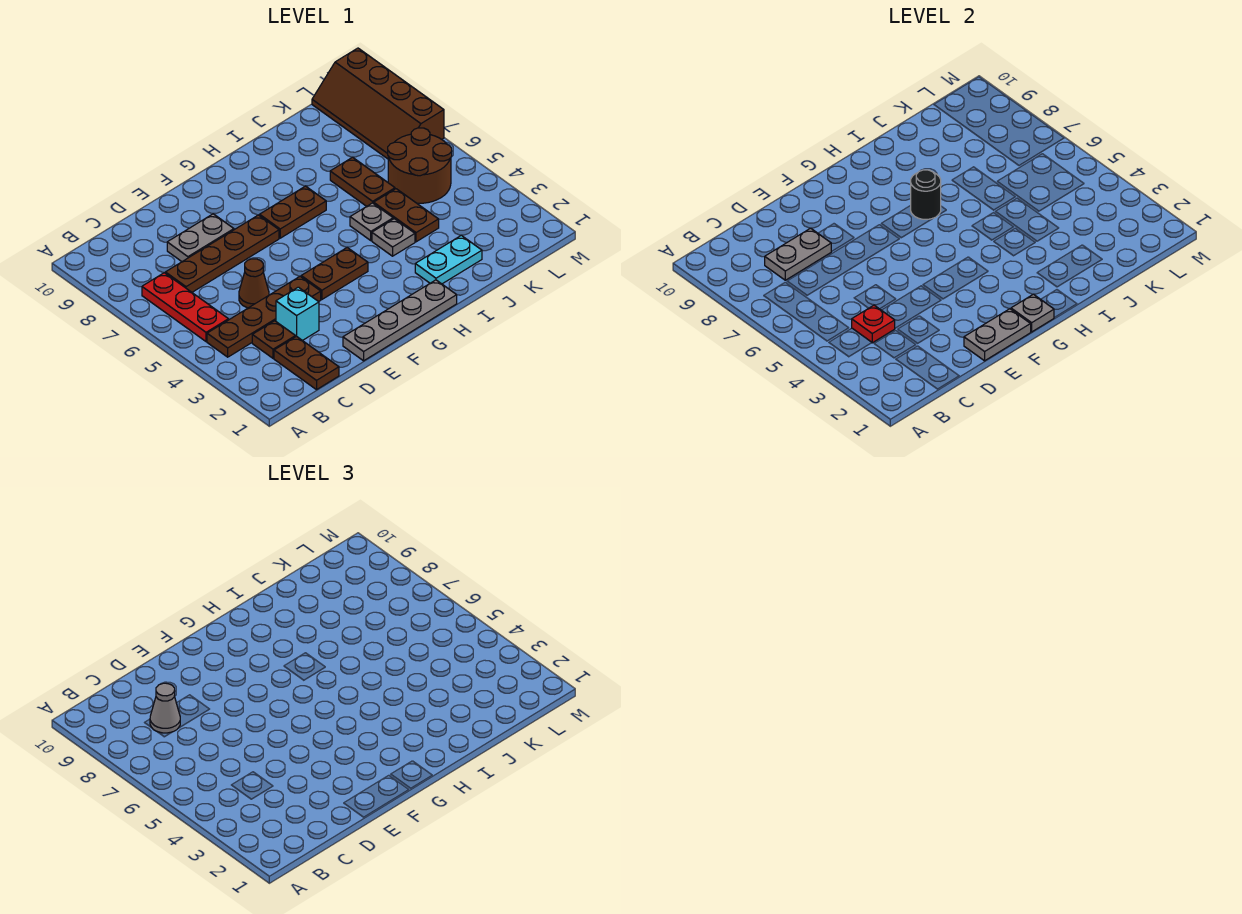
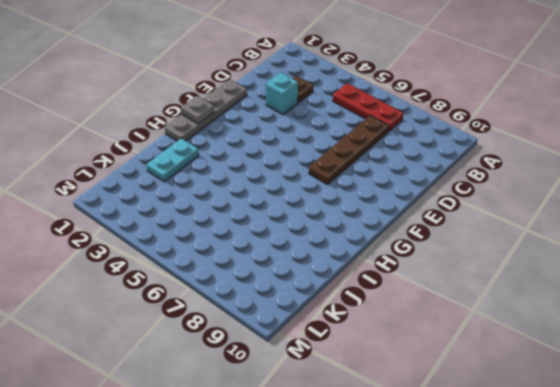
none -> brown 1x4 plate [207,276,321,357]
none -> brown 1x2 plate [274,336,339,390]
none -> brown 1x1 cone [239,259,269,308]

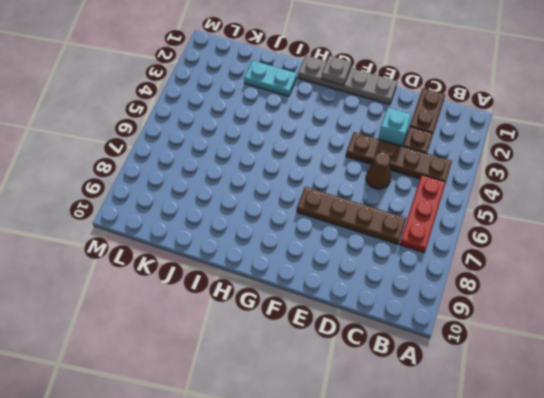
none -> grey 1x2 plate [167,214,234,261]
none -> brown 1x2 plate [301,248,368,299]
none -> brown 1x2 plate [260,186,326,238]

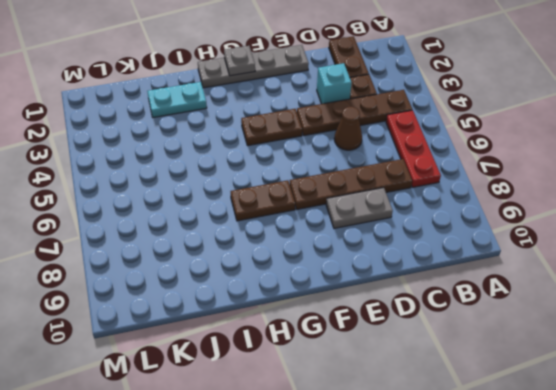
none -> grey 1x1 plate [372,219,415,256]
none -> grey 1x1 plate [350,203,393,240]
none -> brown 1x2 plate [374,189,439,242]

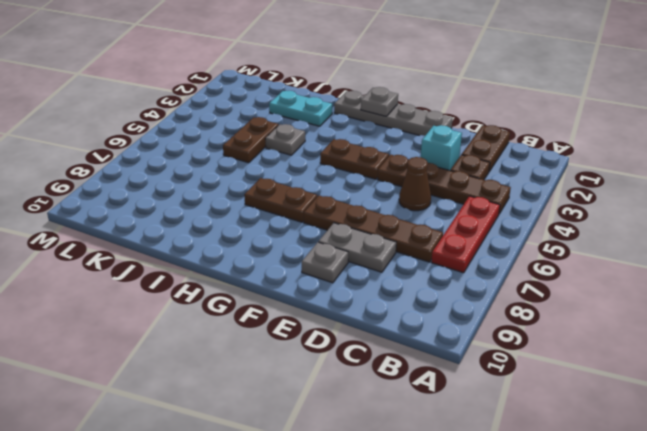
grey 1x1 plate [302,242,348,283] -> grey 1x1 plate moved to [350,203,393,240]
none -> brown 1x2 plate [330,157,395,206]
none -> brown 2x2 round brick [388,128,452,203]
none -> brown 2x4 slope [312,48,444,159]

